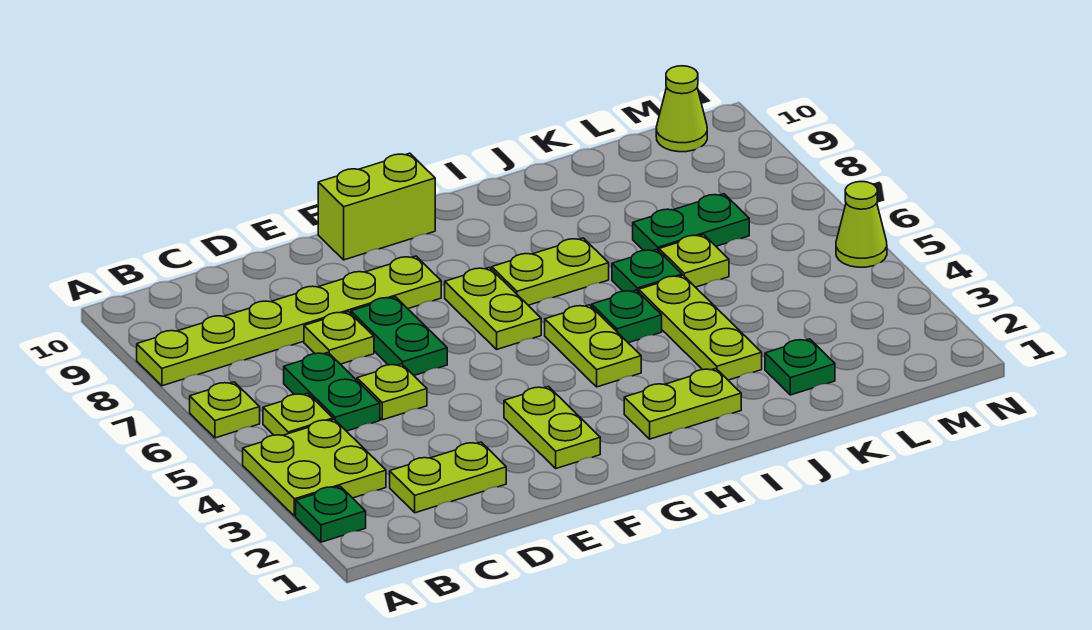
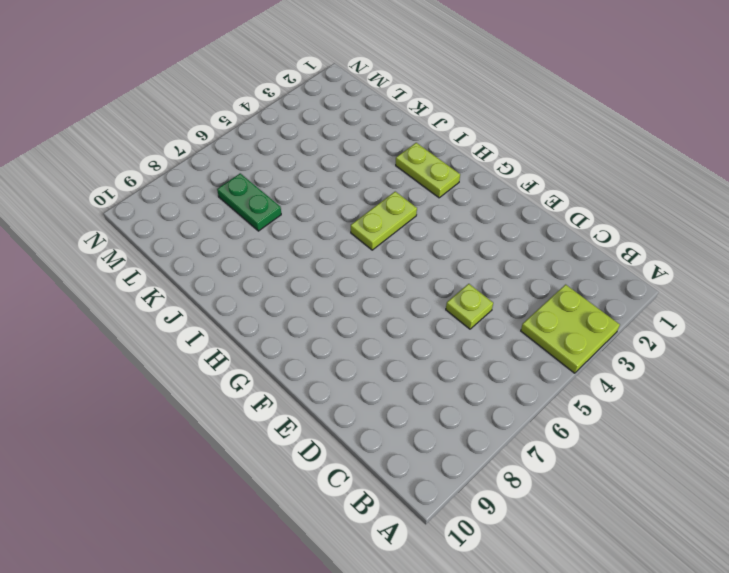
none -> green 1x1 plate [296,486,366,542]
none -> lime 1x1 plate [190,382,260,438]
none -> lime 1x6 plate [137,256,441,386]

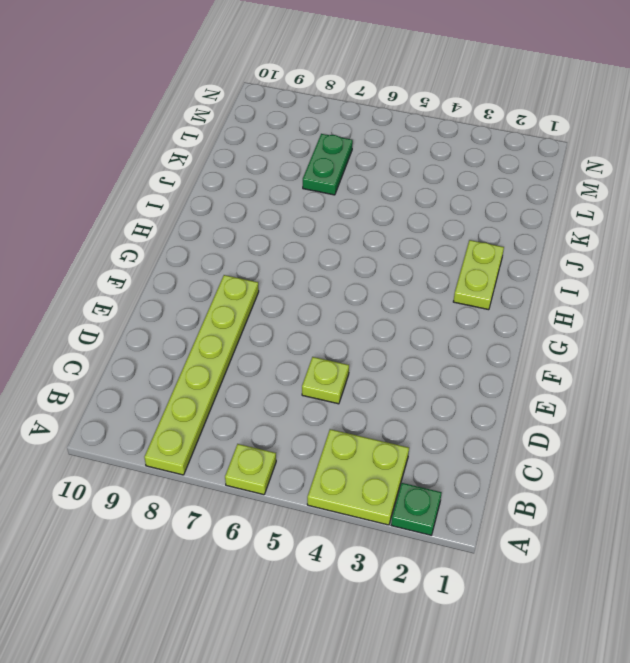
none -> lime 1x1 plate [263,393,333,435]
none -> lime 1x2 plate [390,442,506,513]
none -> green 1x2 plate [284,353,380,431]

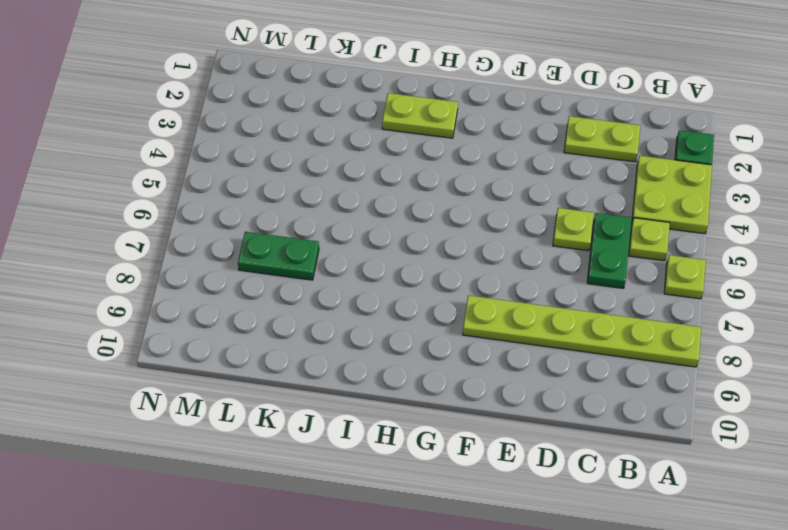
none -> lime 1x1 plate [304,312,374,364]
none -> green 1x2 plate [351,297,447,375]
none -> lime 1x2 plate [504,387,600,468]

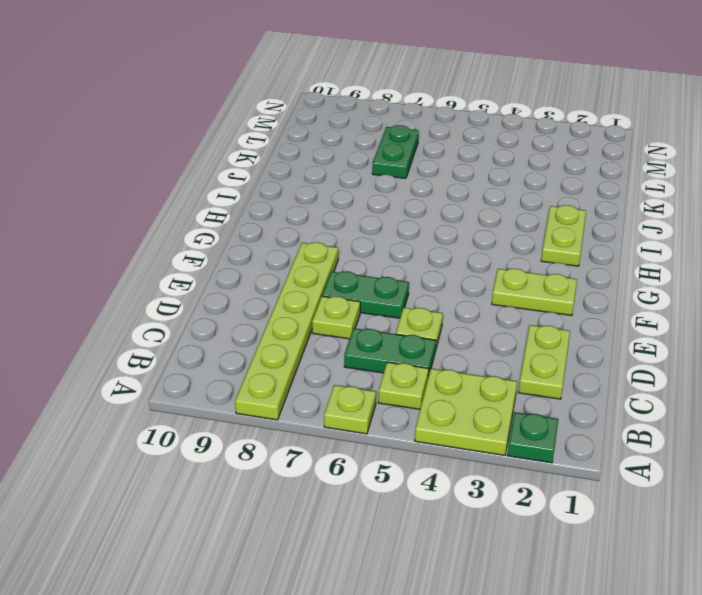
none -> lime 1x2 brick [318,153,435,260]
none -> lime 1x2 plate [445,267,541,349]
none -> lime 1x2 plate [545,305,641,387]

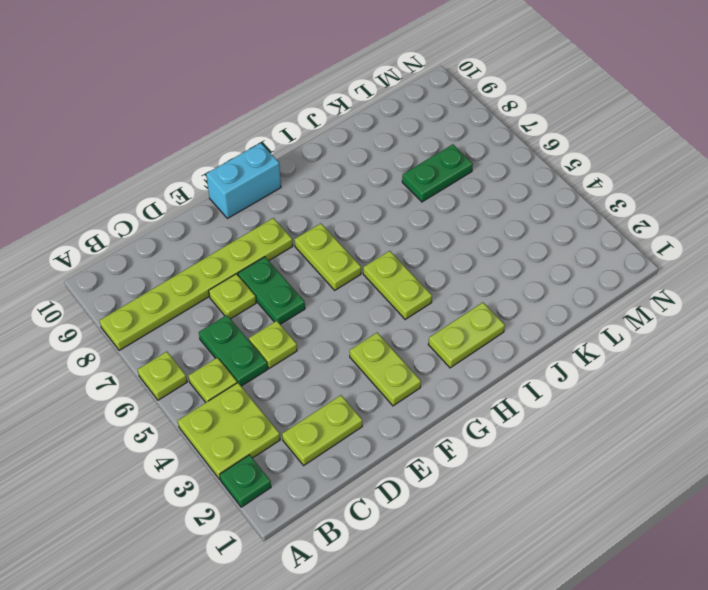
cyan 1x2 brick [206,143,281,218] -> lime 1x2 brick [318,153,435,260]
none -> lime 1x2 plate [492,238,609,305]
none -> green 1x1 plate [592,290,662,343]
none -> lime 1x3 plate [639,275,762,380]

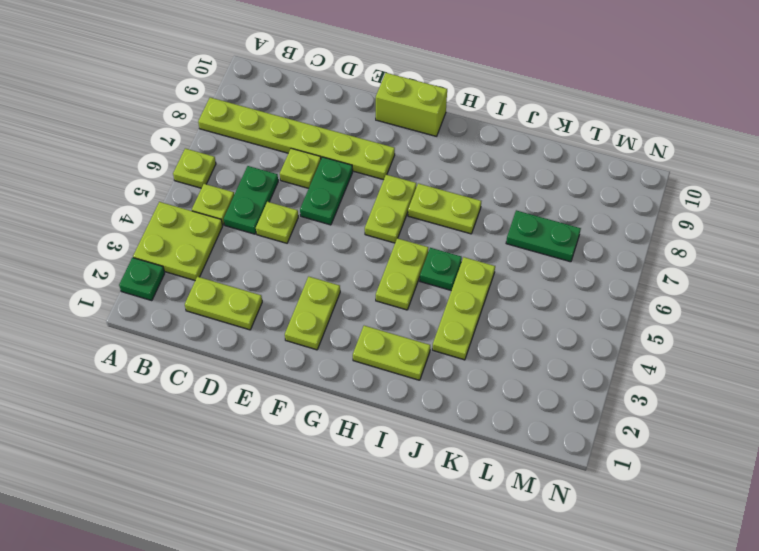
none -> green 1x1 plate [612,249,682,292]
none -> green 1x1 plate [765,339,835,395]
none -> lime 1x1 plate [659,235,729,287]

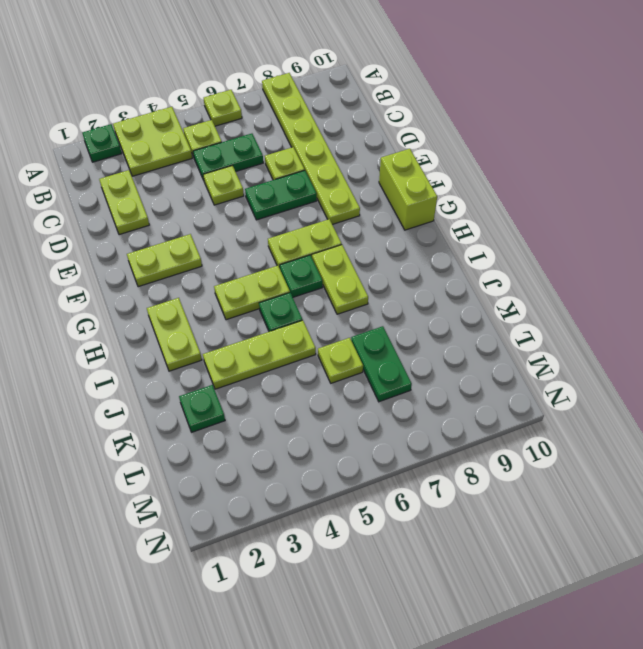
green 1x1 plate [280,255,323,297] -> green 1x1 plate moved to [612,249,682,292]
none -> lime 1x1 cone [656,66,707,152]
none -> lime 1x1 cone [836,182,887,267]

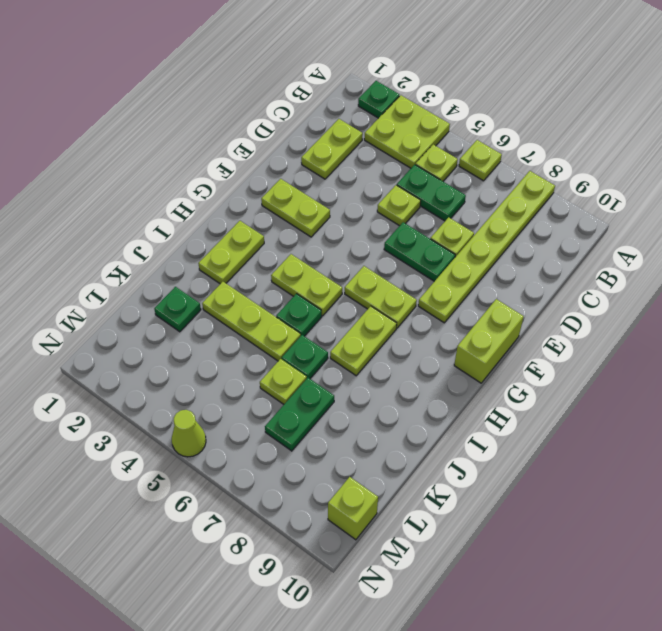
lime 1x1 brick [328,477,378,540] -> lime 1x1 cone [656,66,707,152]

